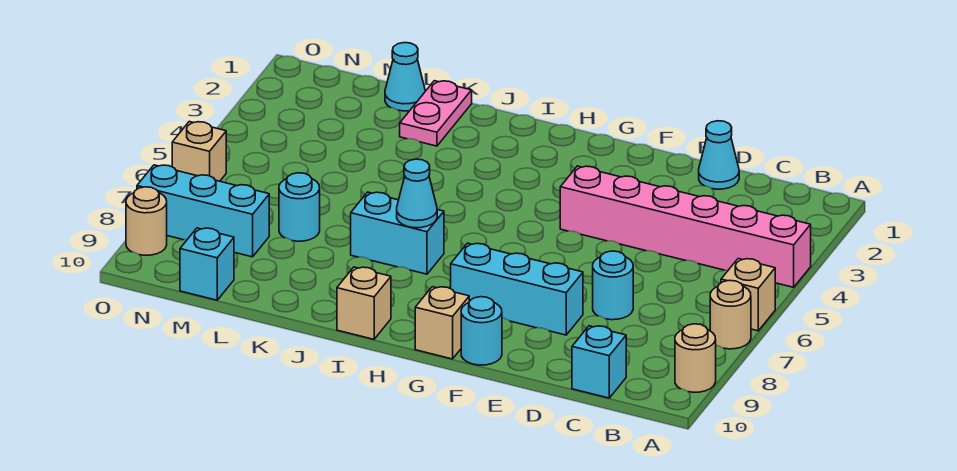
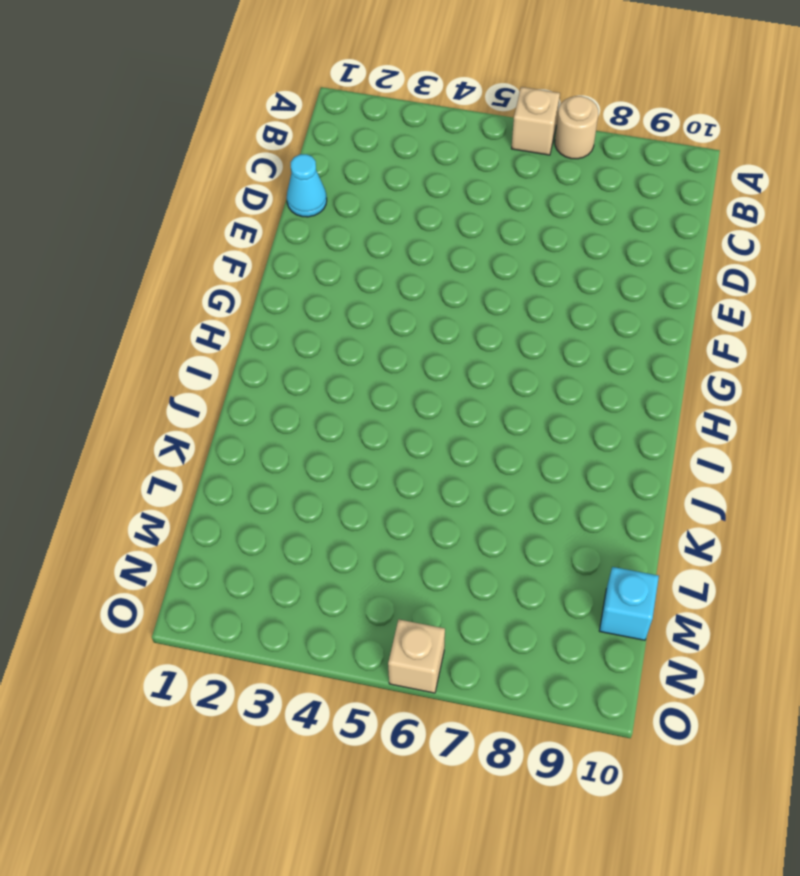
none -> pink 1x6 brick [560,166,811,287]
none -> tan 1x1 round brick [675,324,716,392]
none -> cyan 1x1 brick [572,326,626,398]

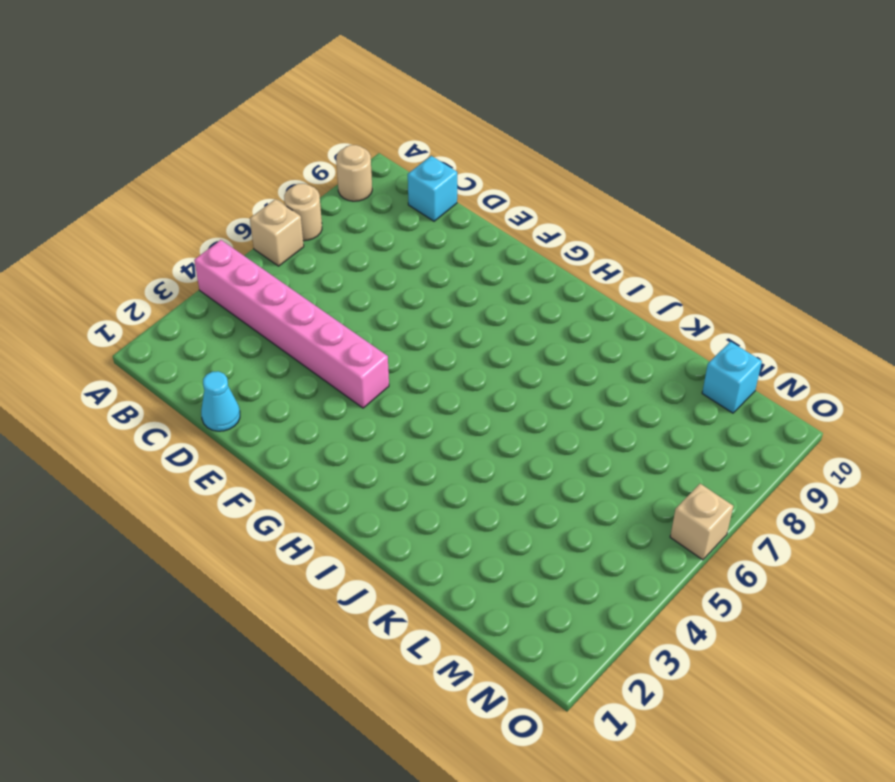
none -> cyan 1x1 round brick [593,251,633,320]
none -> cyan 1x3 brick [451,243,583,335]
none -> cyan 1x1 round brick [461,297,502,365]

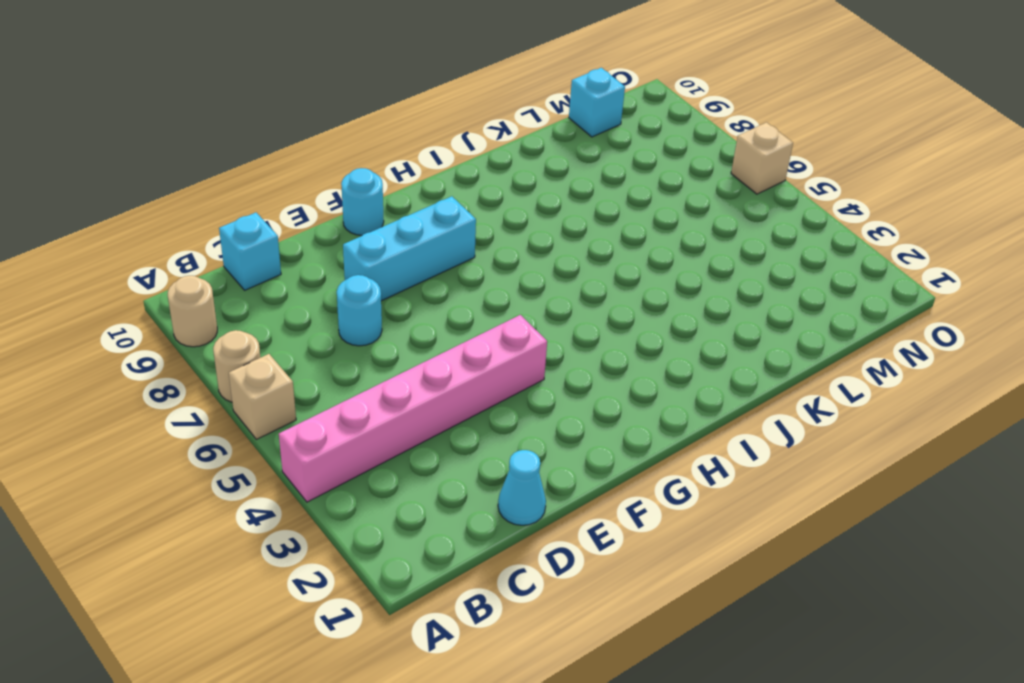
none -> tan 1x1 brick [415,287,469,359]
none -> cyan 1x2 brick [351,192,444,274]
none -> tan 1x1 brick [337,267,391,339]

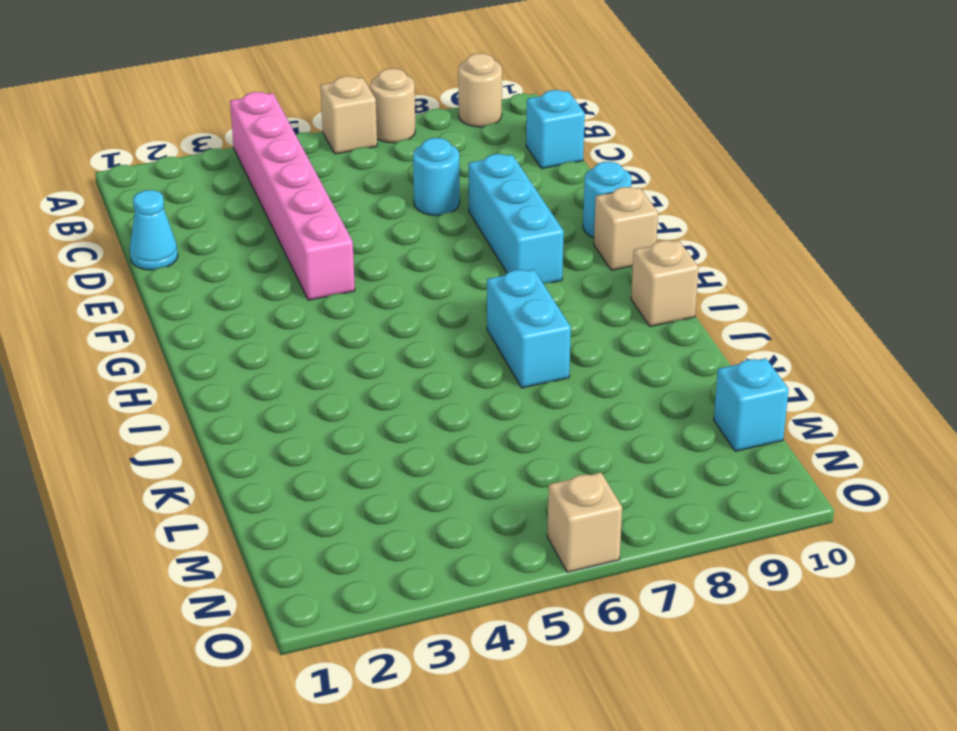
none -> pink 1x2 plate [400,81,472,146]
none -> cyan 1x1 cone [385,43,425,111]
none -> cyan 1x1 round brick [279,173,320,241]

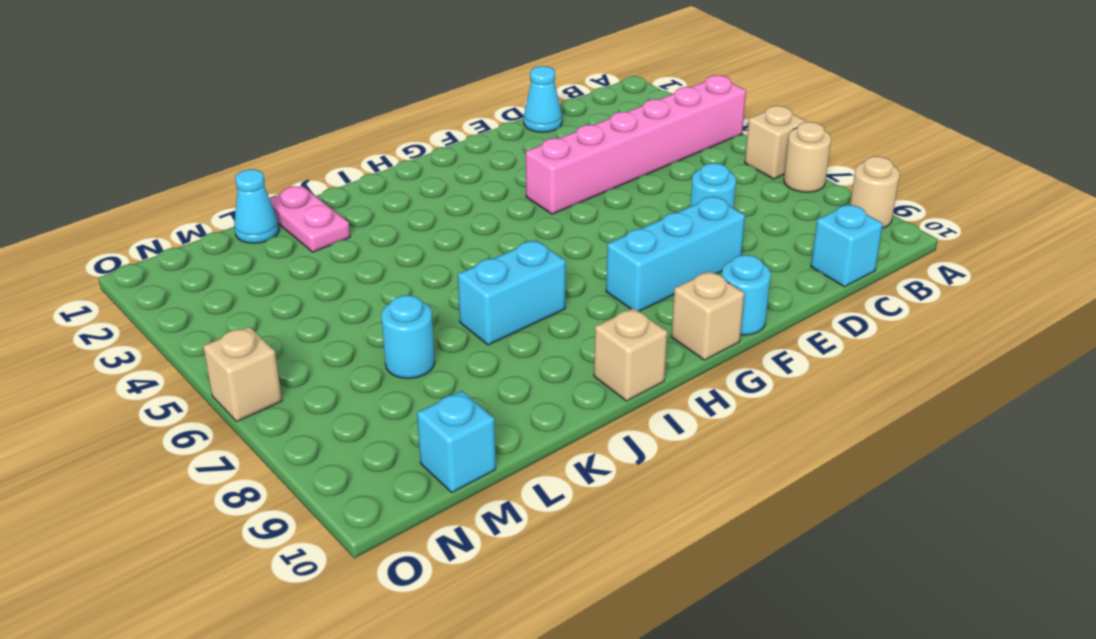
none -> cyan 1x3 brick [137,165,269,257]
none -> tan 1x1 round brick [126,187,167,255]
none -> cyan 1x1 cone [397,159,437,228]

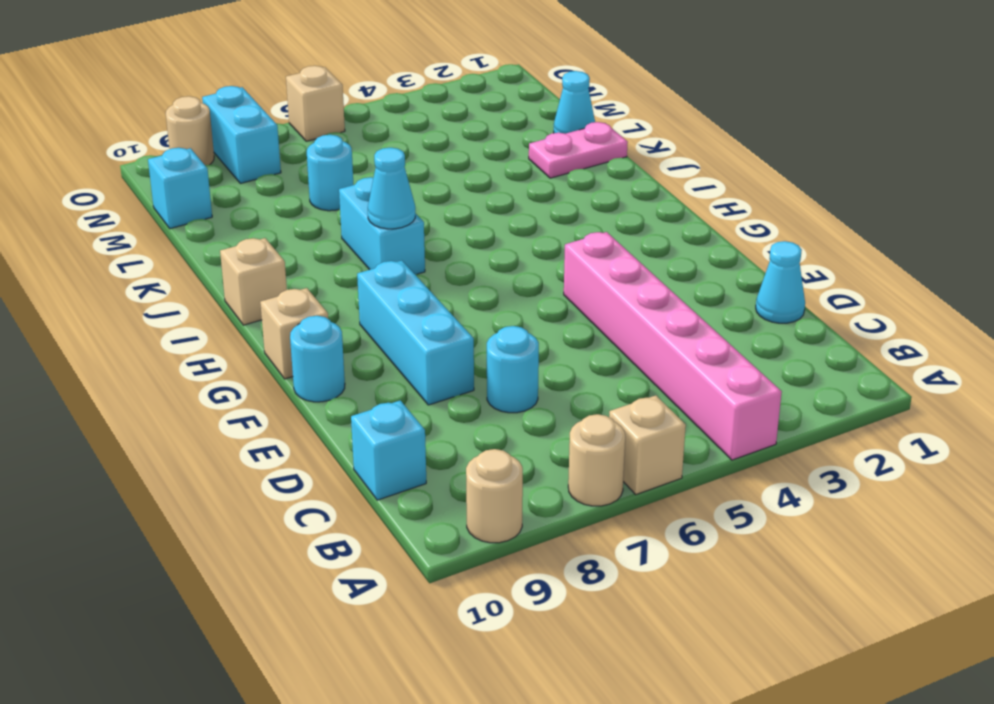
cyan 1x2 brick [202,86,281,183] -> cyan 1x3 brick [137,165,269,257]

